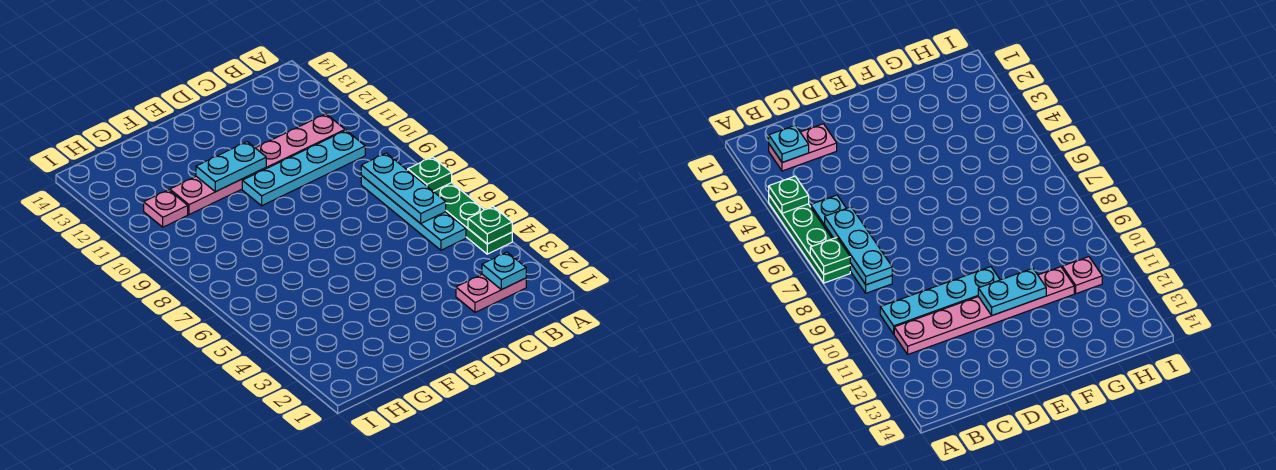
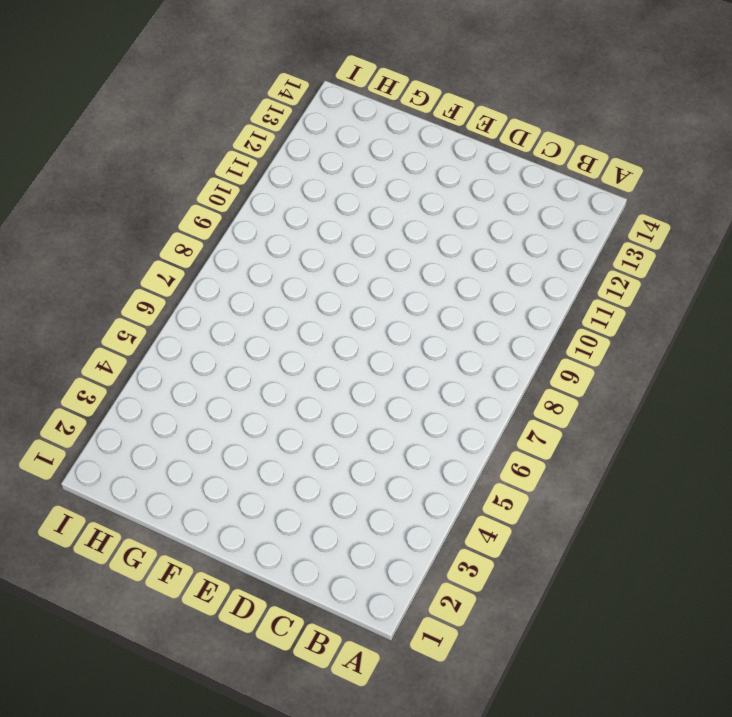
none -> green 1x4 plate [433,183,512,254]
none -> pink 1x2 plate [456,274,526,312]

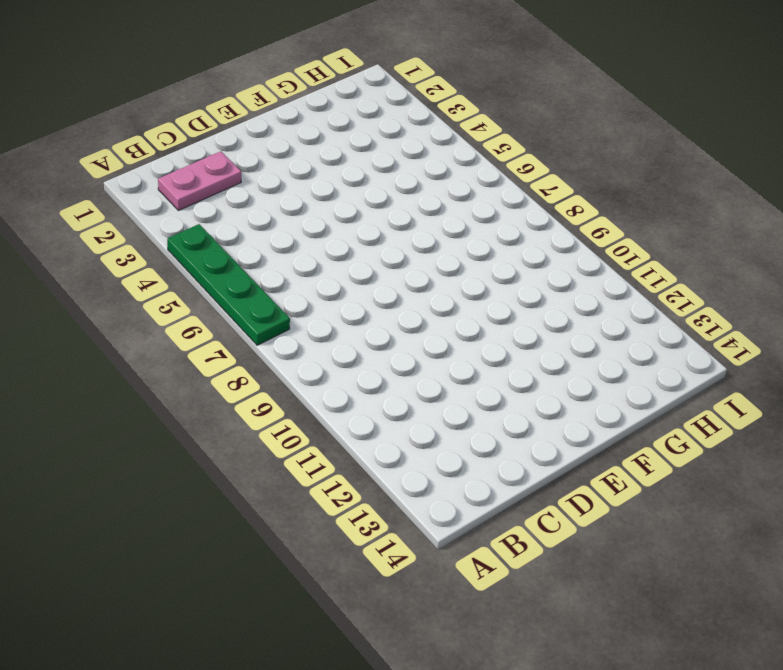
none -> cyan 1x4 plate [361,176,466,250]
none -> cyan 1x4 plate [242,130,365,206]

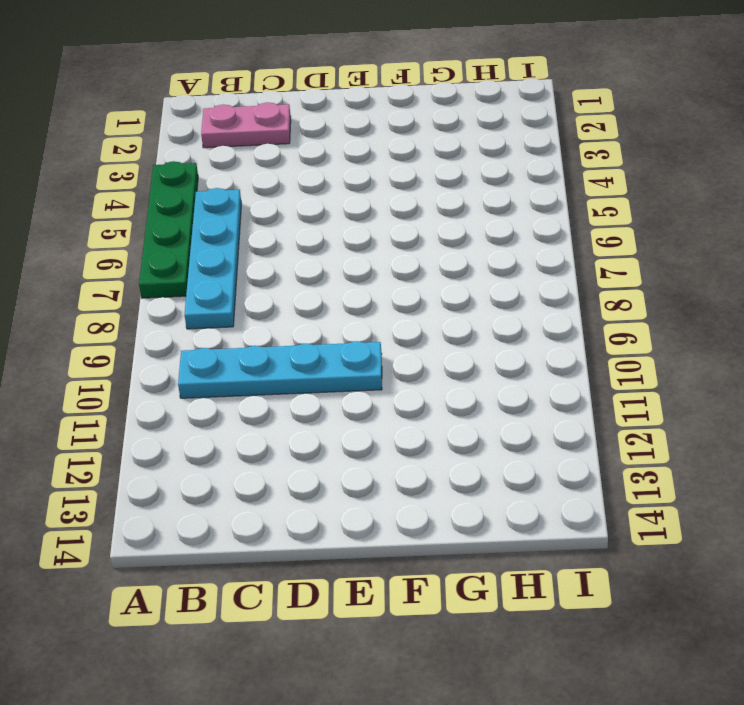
none -> pink 1x6 plate [170,114,345,215]
none -> pink 1x1 plate [144,190,188,227]

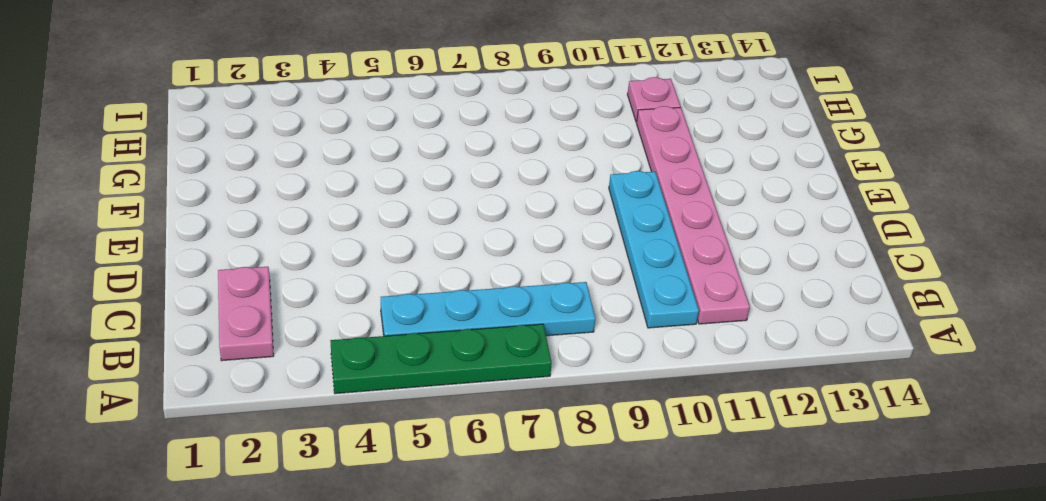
none -> green 1x1 plate [468,207,512,244]
none -> green 1x1 plate [408,157,452,191]

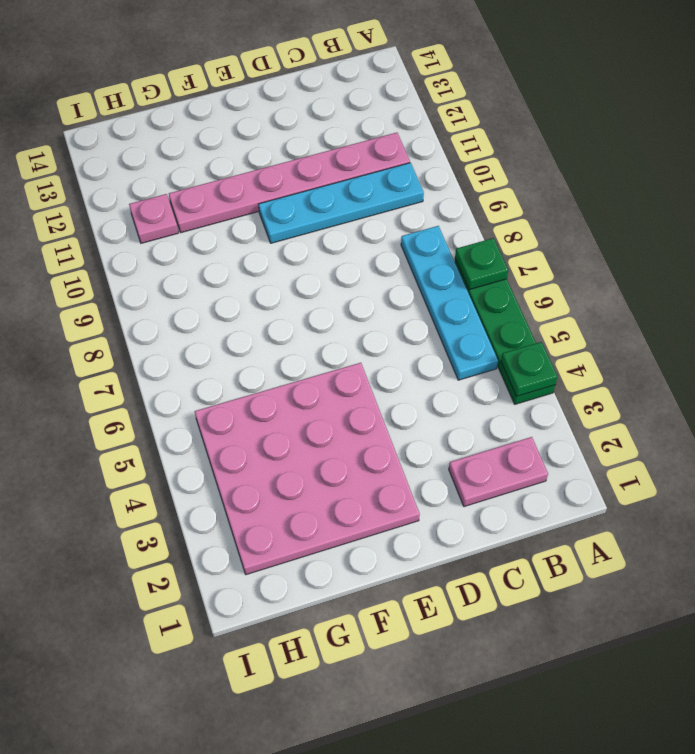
pink 4x4 plate [195,363,420,575] -> none
none -> cyan 1x1 plate [482,252,526,290]
none -> cyan 1x3 plate [361,153,446,223]

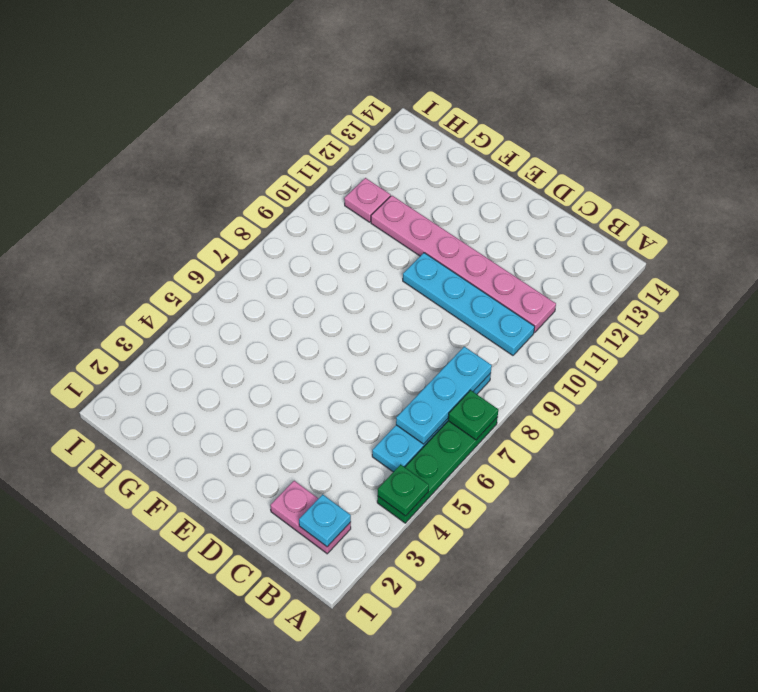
none -> cyan 1x2 plate [196,142,266,192]

